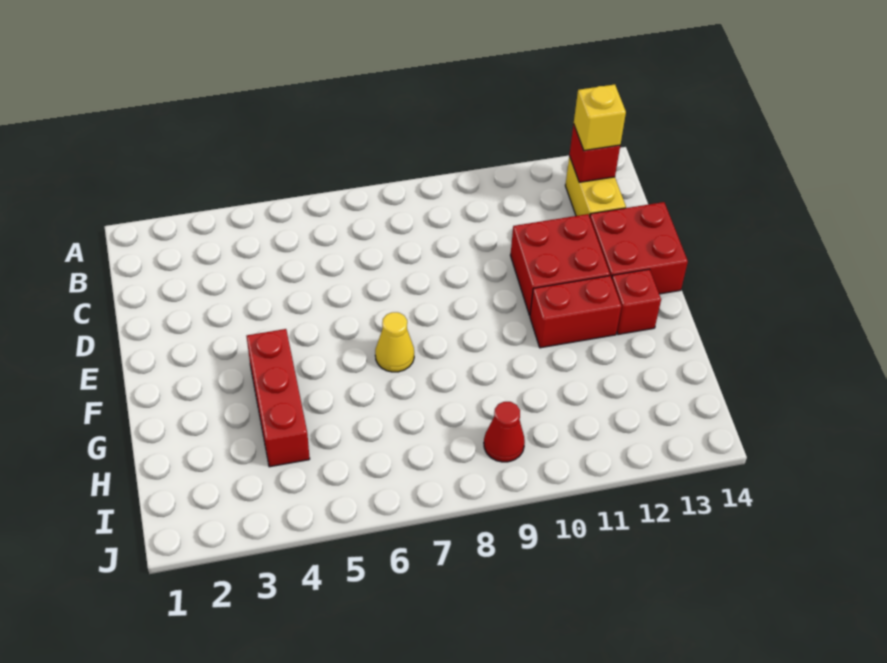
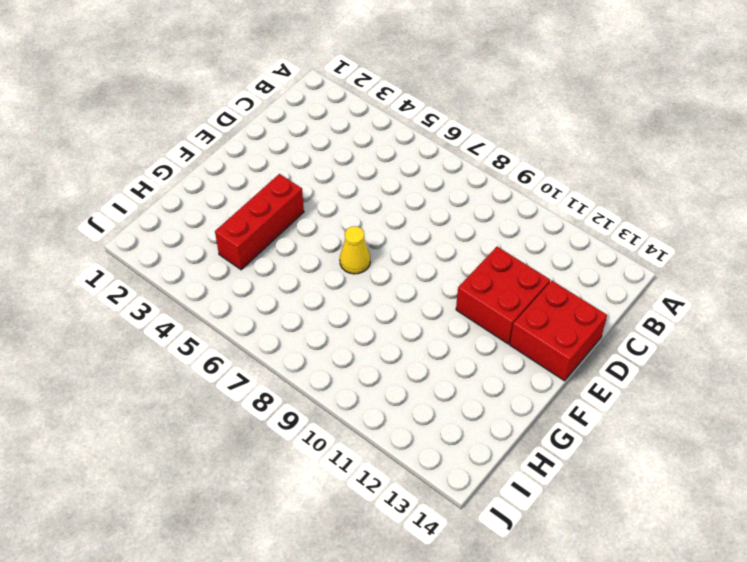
none -> yellow 1x2 brick [565,156,626,217]
none -> red 1x2 brick [530,276,621,348]

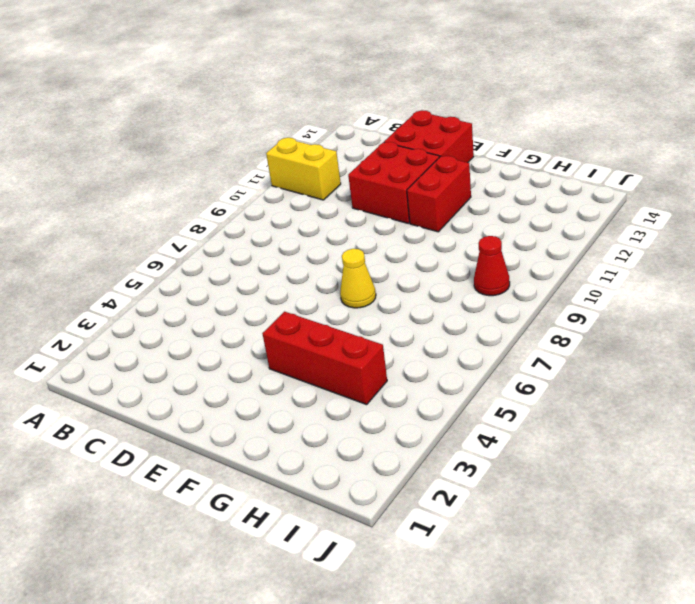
yellow 1x2 brick [266,138,341,200] -> yellow 1x2 brick moved to [565,156,626,217]
none -> red 1x1 brick [612,269,661,335]
none -> red 1x1 brick [569,124,620,182]

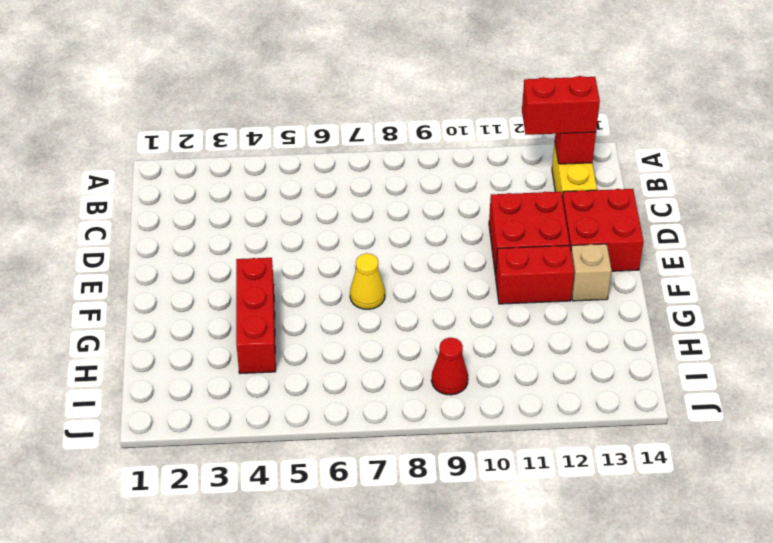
red 1x2 brick [522,76,600,135] -> yellow 1x1 brick [574,84,626,151]
tan 1x1 brick [571,244,612,301] -> red 1x1 brick [612,269,661,335]

